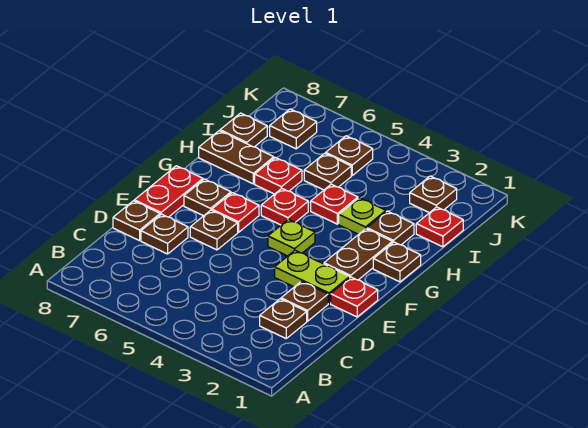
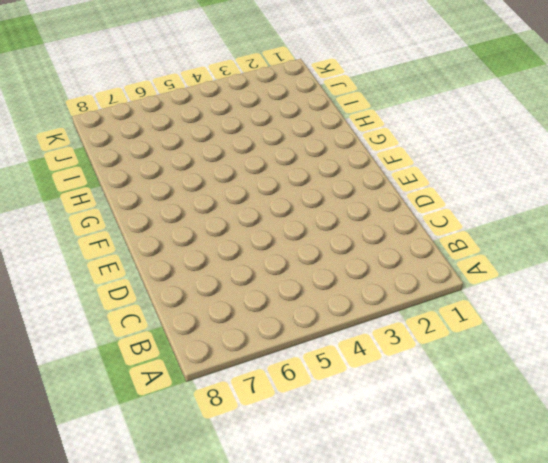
none -> brown 1x1 plate [260,299,307,338]
none -> brown 1x1 plate [281,281,328,321]
none -> brown 1x1 plate [141,214,188,254]

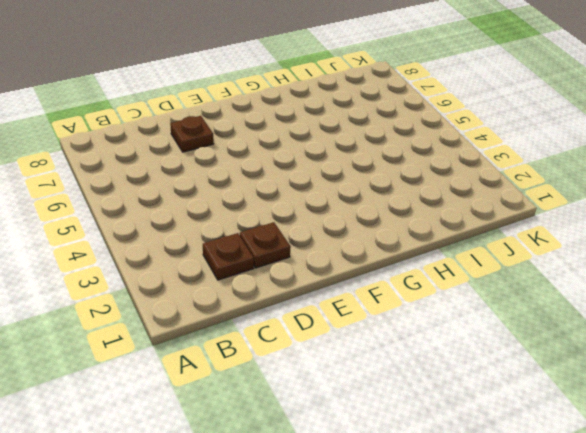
none -> brown 1x1 plate [113,201,160,241]
none -> red 1x1 plate [331,277,378,317]
none -> lime 1x2 plate [275,250,350,303]

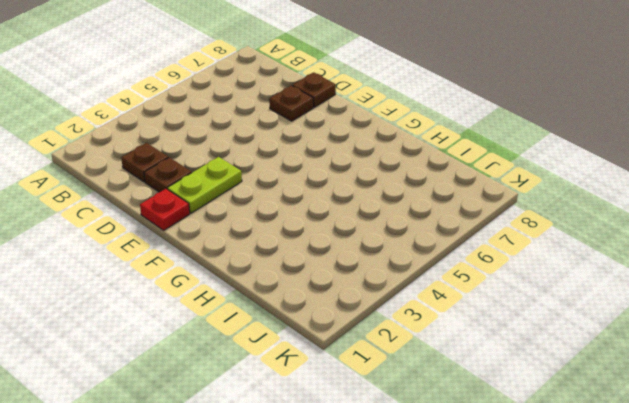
none -> brown 1x1 plate [190,210,238,250]
none -> red 1x2 plate [134,166,203,217]
none -> brown 1x2 plate [324,229,392,280]

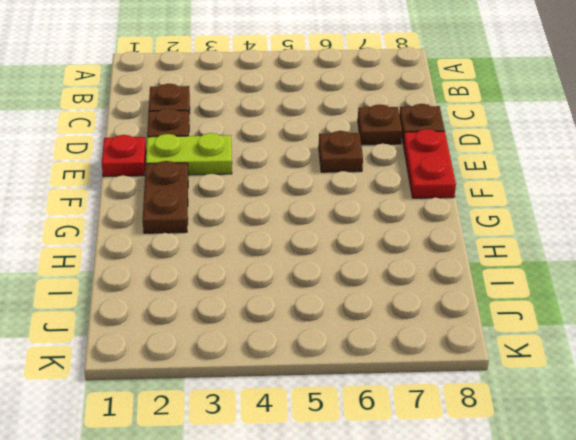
none -> lime 1x1 plate [268,219,315,256]
none -> red 1x1 plate [212,193,259,232]
none -> brown 1x1 plate [184,179,231,216]

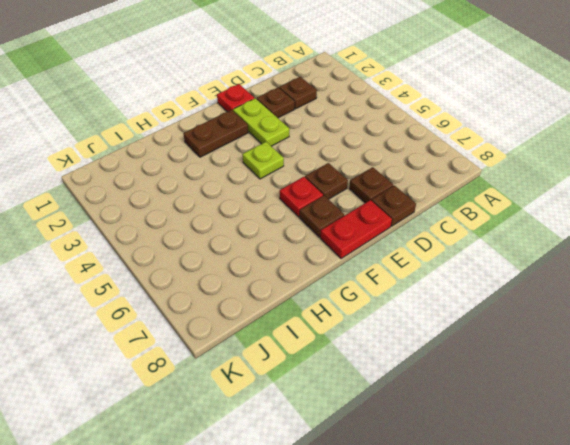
none -> brown 1x1 plate [373,242,421,282]
none -> red 1x1 plate [261,188,308,225]
none -> brown 1x1 plate [367,211,414,245]

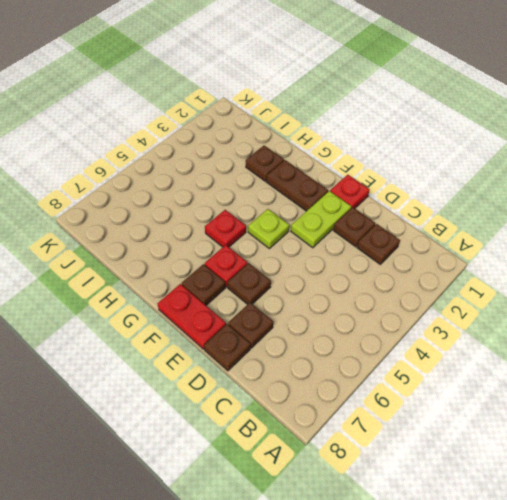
none -> brown 1x1 plate [373,242,421,282]
none -> lime 1x1 plate [339,198,386,234]
none -> red 1x1 plate [311,184,358,224]

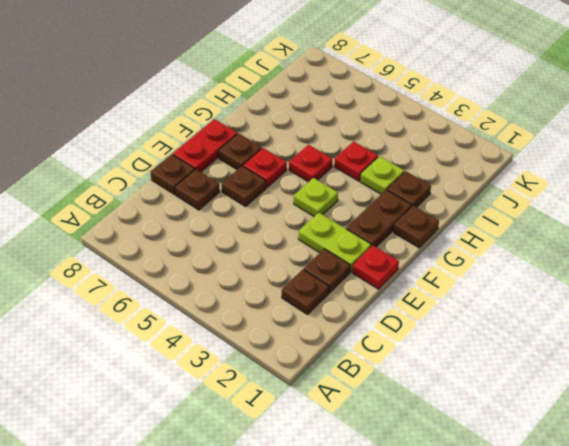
none -> red 1x1 plate [255,158,302,194]
none -> brown 1x2 plate [199,131,274,184]
none -> red 1x1 plate [416,207,463,247]

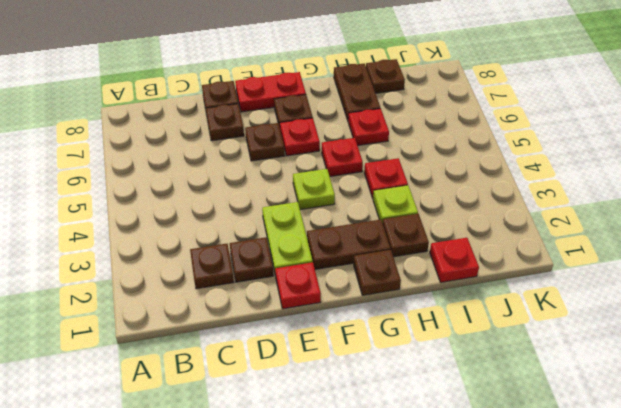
none -> brown 1x1 plate [304,153,351,190]
none -> brown 1x1 plate [410,176,457,213]
none -> brown 1x1 plate [326,136,373,175]

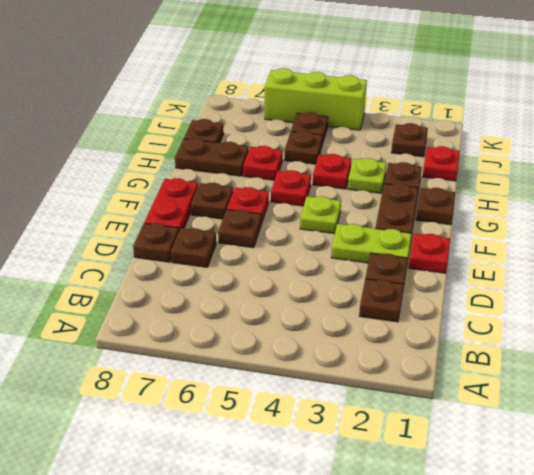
lime 1x3 brick [265,68,367,130] -> none
none -> brown 1x1 plate [270,109,317,149]

